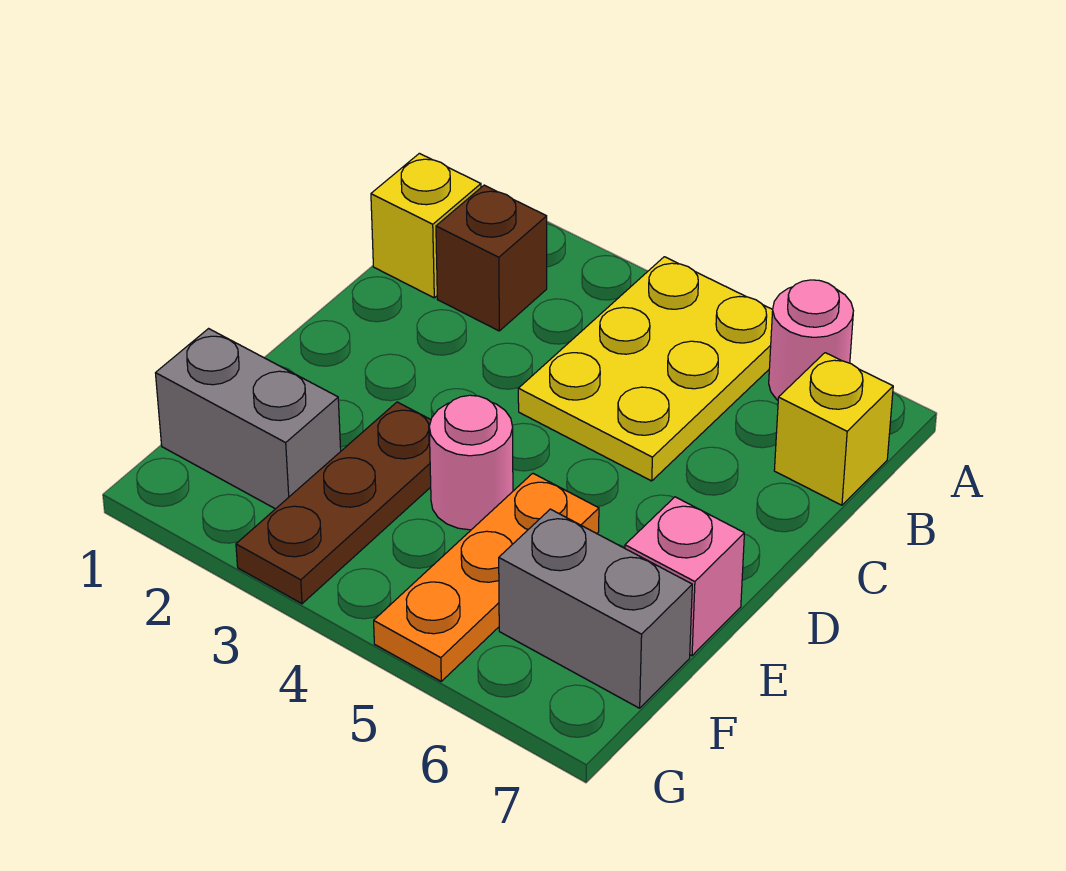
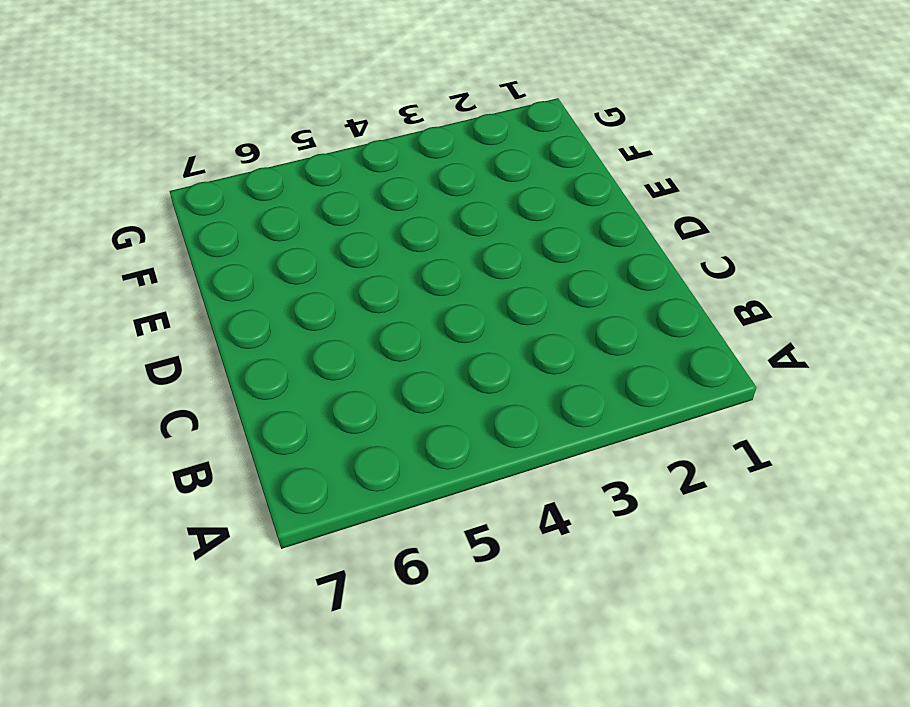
none -> yellow 2x3 plate [518,257,773,481]
none -> pink 1x1 round brick [769,280,853,400]

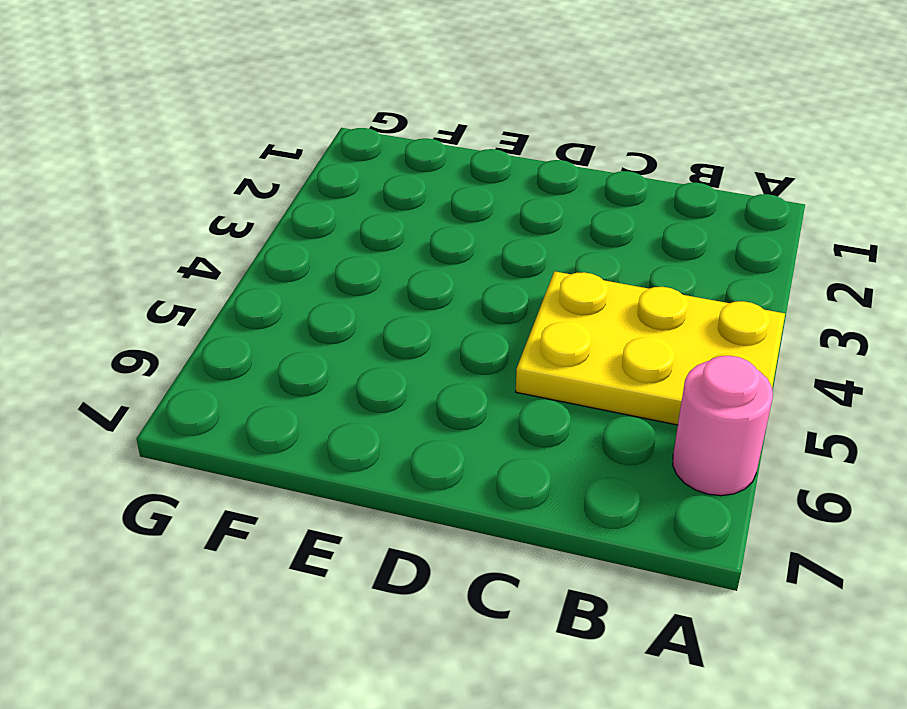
none -> yellow 1x1 brick [371,153,481,298]
none -> brown 1x1 brick [436,185,547,331]

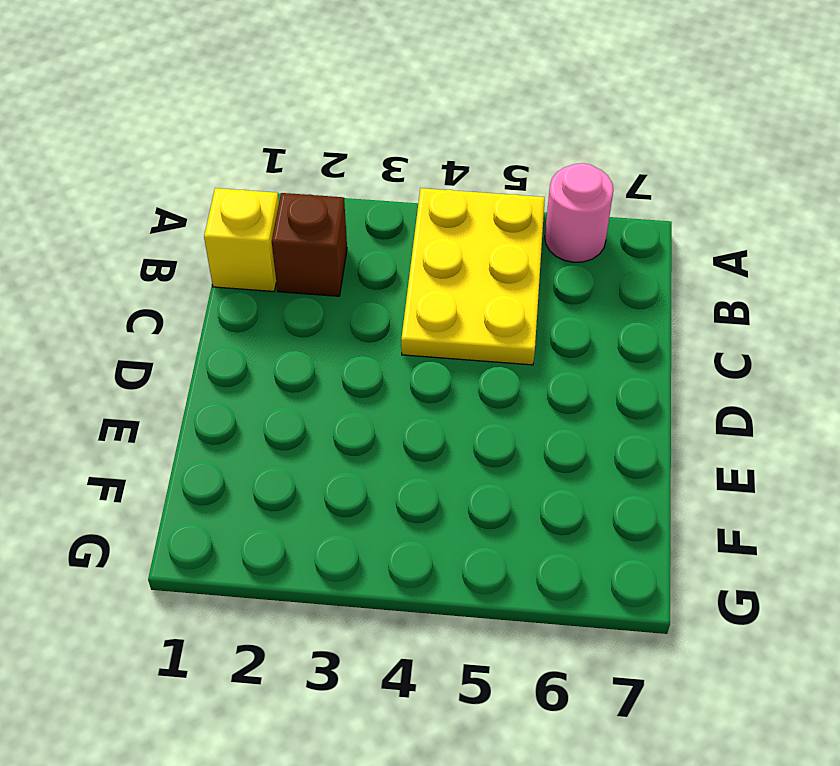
none -> yellow 1x1 brick [774,353,893,505]
none -> brown 1x3 plate [236,402,431,604]

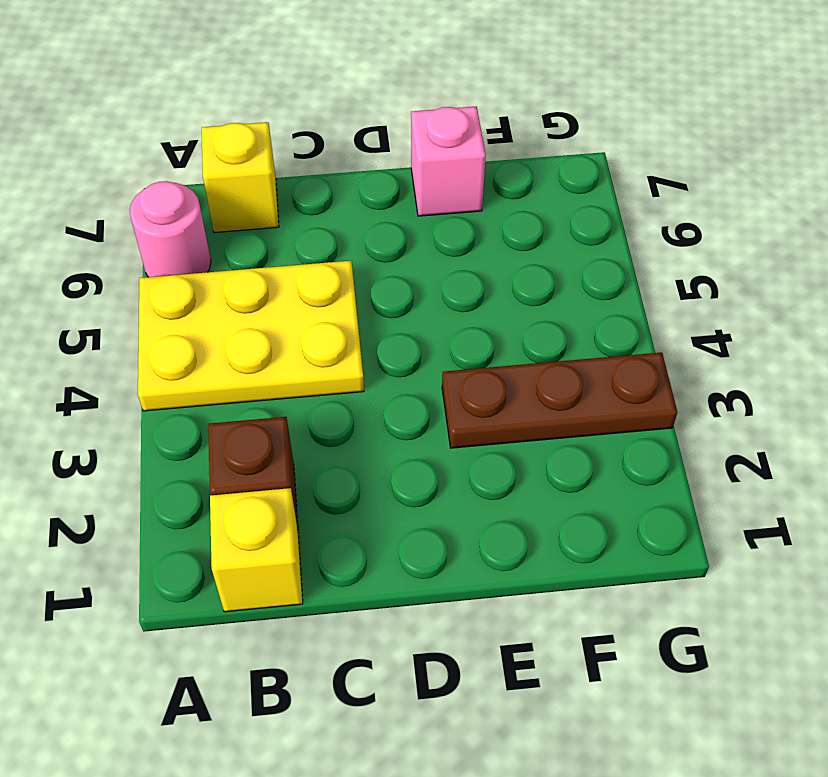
none -> pink 1x1 round brick [429,395,513,530]
none -> orange 1x3 plate [374,473,599,681]

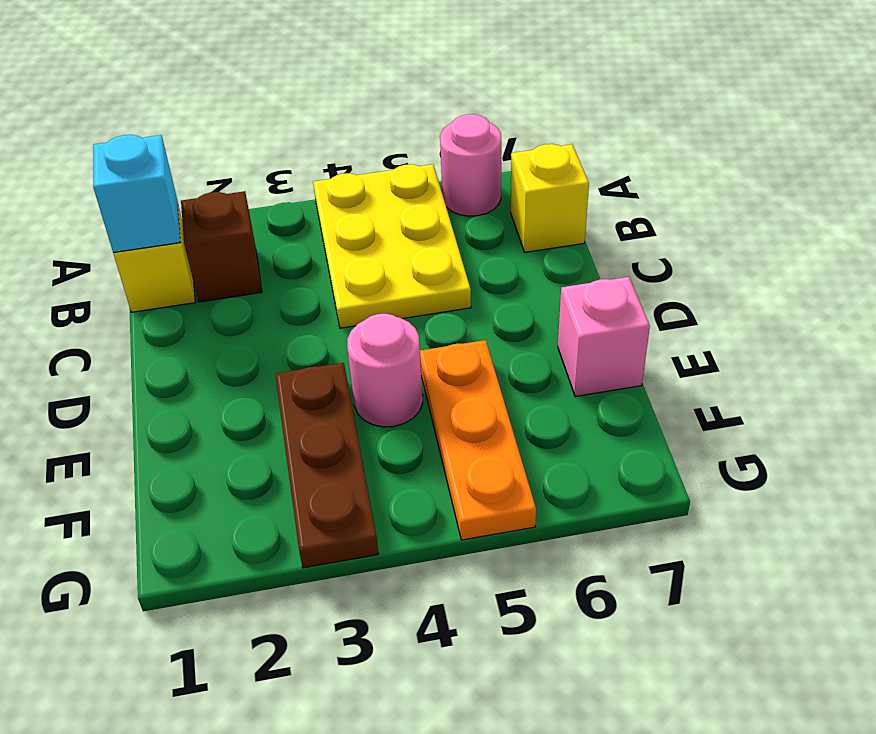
cyan 1x1 brick [93,135,180,253] -> none
none -> grey 1x2 brick [156,329,341,509]
none -> grey 1x2 brick [499,509,692,708]

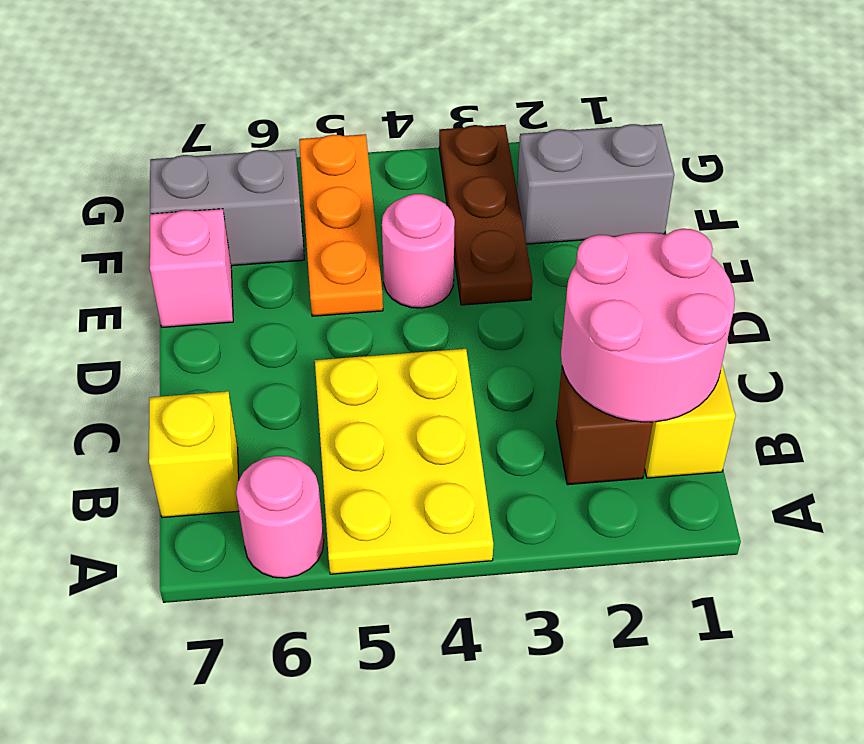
pink 2x2 round brick [561,229,735,422] -> none

